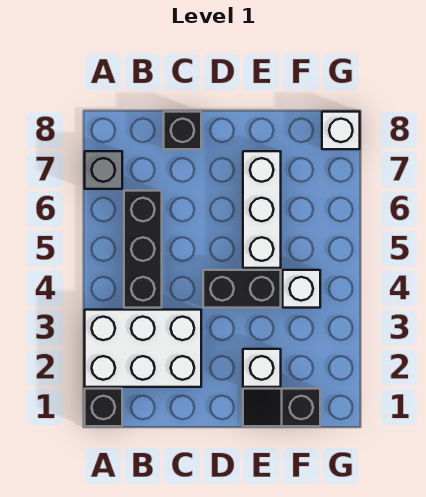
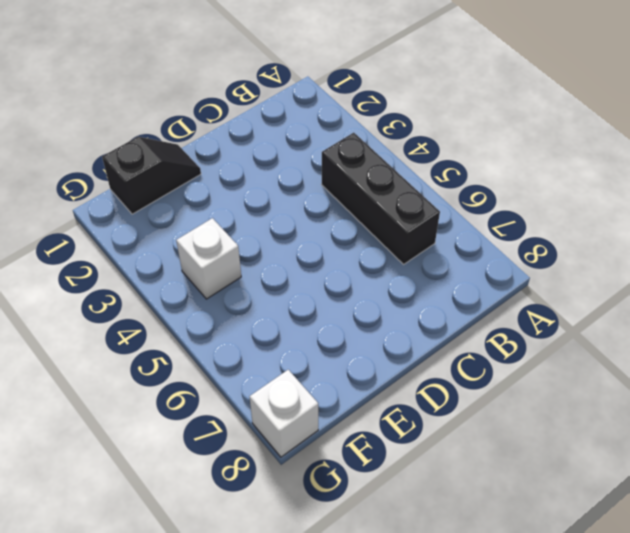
none -> black 1x1 brick [85,389,122,426]
none -> white 2x3 brick [85,310,201,387]

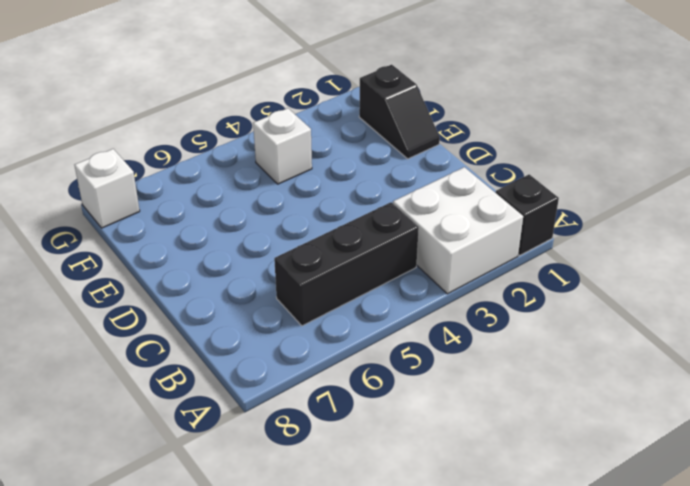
white 2x2 brick [393,167,523,294] -> white 2x3 brick [85,310,201,387]
none -> grey 1x1 brick [85,151,122,189]
none -> black 1x1 brick [164,112,201,149]

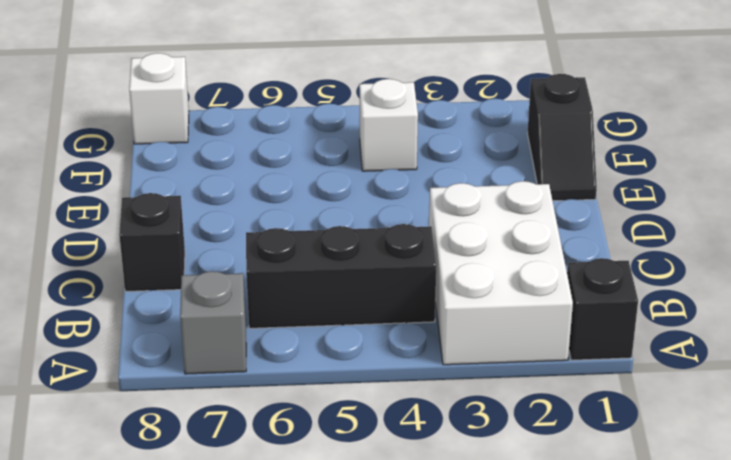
none -> black 1x2 brick [203,270,281,308]
none -> white 1x1 brick [243,349,281,387]

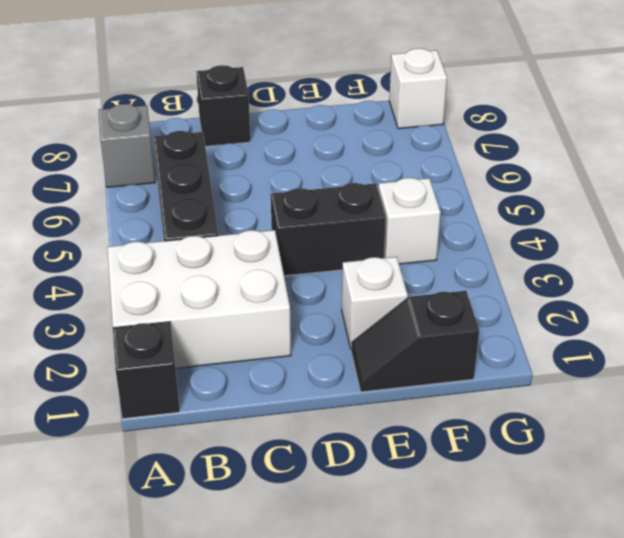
none -> white 1x3 brick [243,151,281,268]

